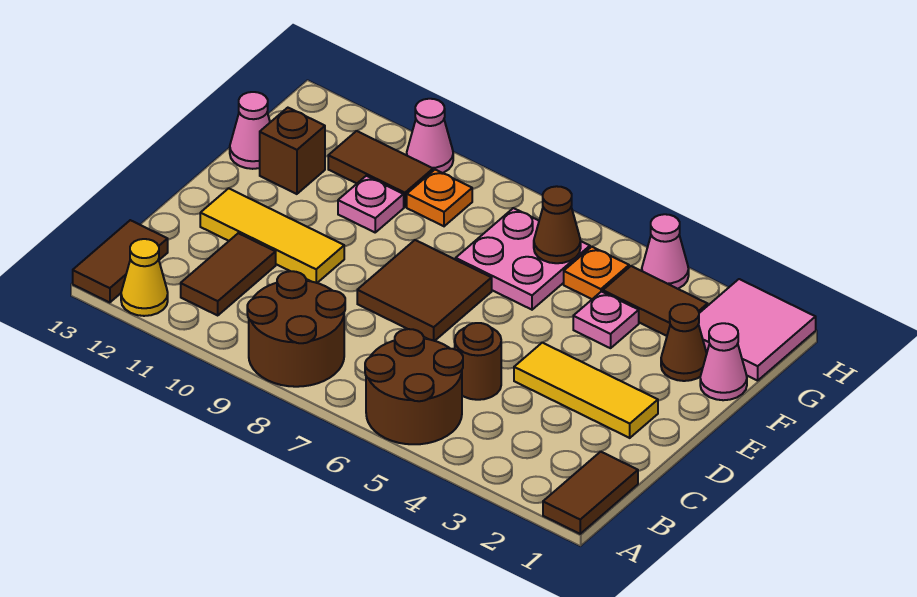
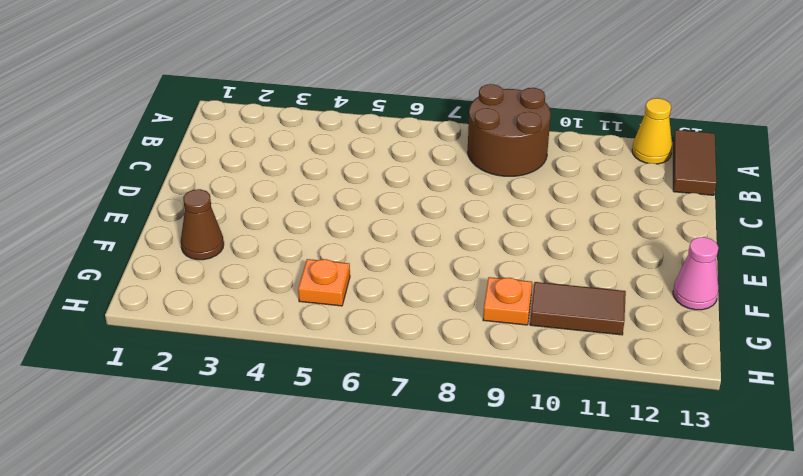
none -> brown 1x2 tile [543,452,638,534]
none -> brown 2x2 round brick [365,329,463,444]
none -> brown 1x2 tile [181,233,276,315]

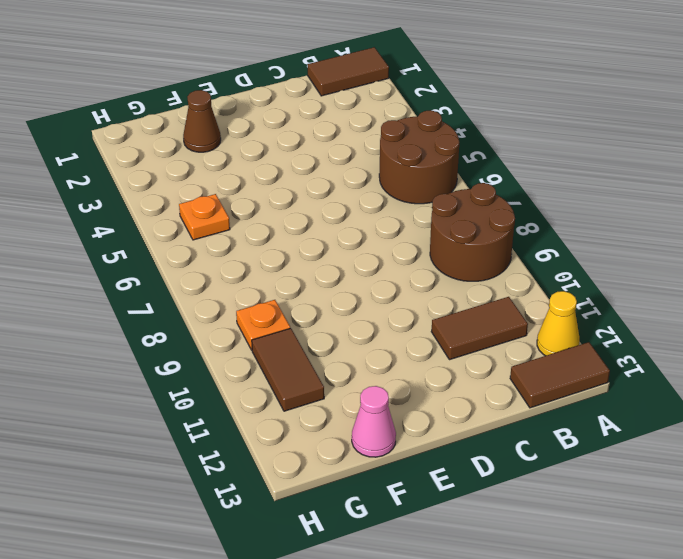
none -> brown 1x1 round brick [455,323,501,400]
none -> yellow 1x3 tile [514,343,658,438]
none -> brown 2x2 tile [357,240,492,341]

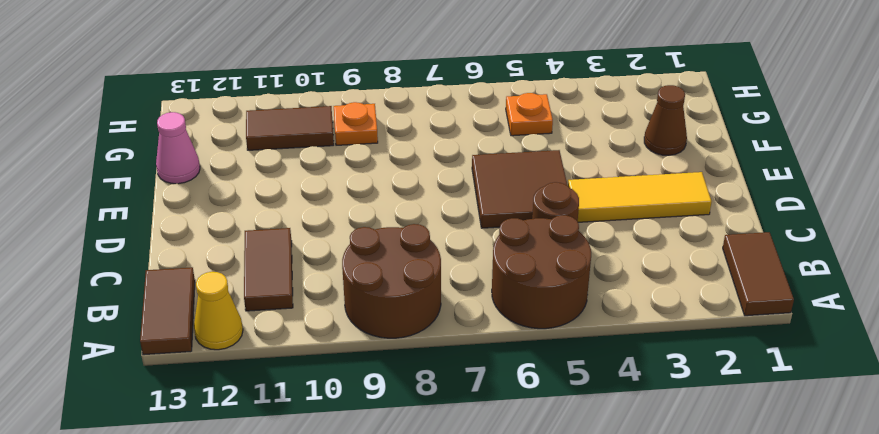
brown 2x2 tile [472,150,568,228] -> brown 2x2 tile moved to [357,240,492,341]
none -> yellow 1x3 tile [200,188,344,283]
none -> pink 1x1 cone [700,323,747,400]
none -> pink 1x1 plate [573,292,639,348]

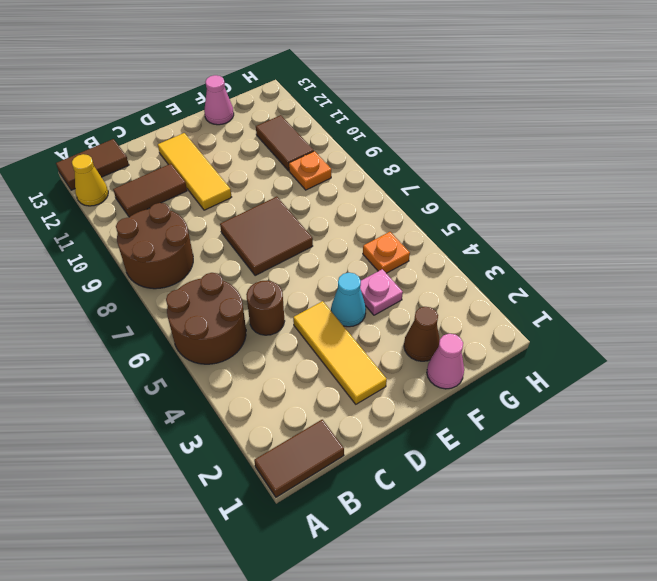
cyan 1x1 cone [331,273,366,327] -> none
none -> pink 2x2 plate [456,208,590,310]
none -> pink 1x1 plate [338,176,404,232]
none -> brown 1x1 brick [260,108,325,194]

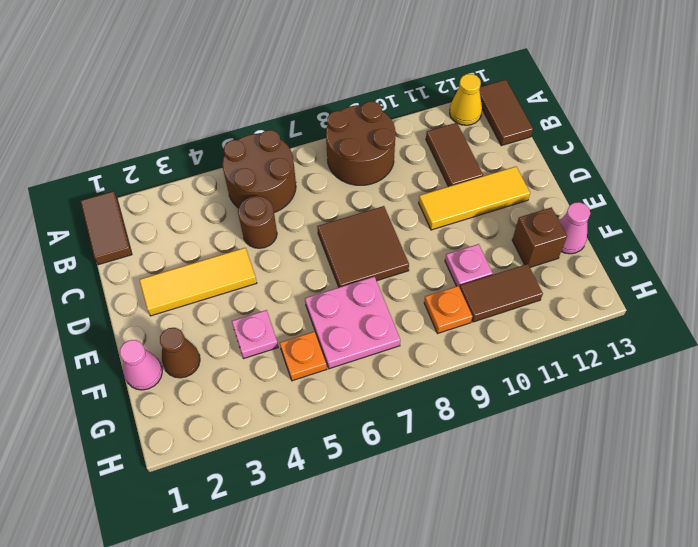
none -> pink 2x2 tile [699,279,816,381]
none -> brown 1x2 tile [603,266,708,336]
none -> pink 1x1 cone [642,214,689,289]

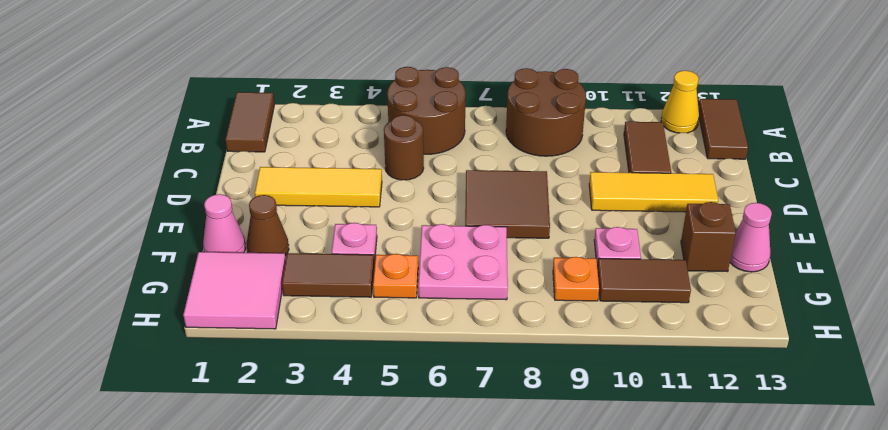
none -> pink 1x1 cone [642,214,689,289]
none -> pink 1x1 cone [407,99,453,173]
none -> brown 1x1 cone [534,186,581,263]

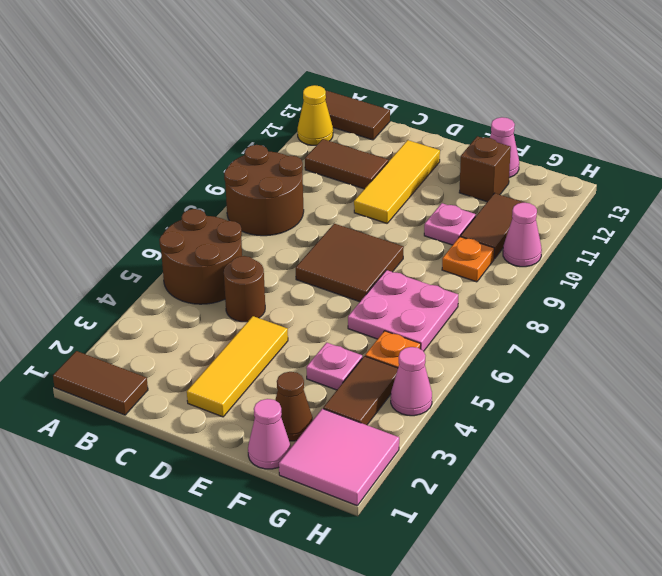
none -> brown 1x1 cone [534,186,581,263]

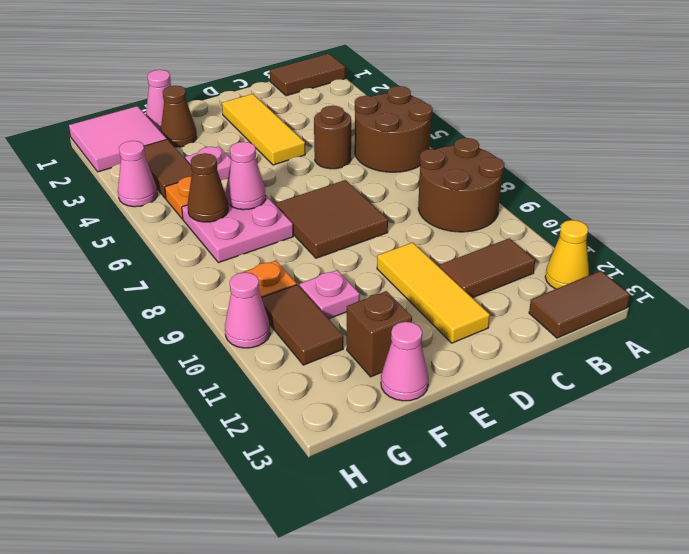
pink 1x1 cone [226,142,266,210] -> none

